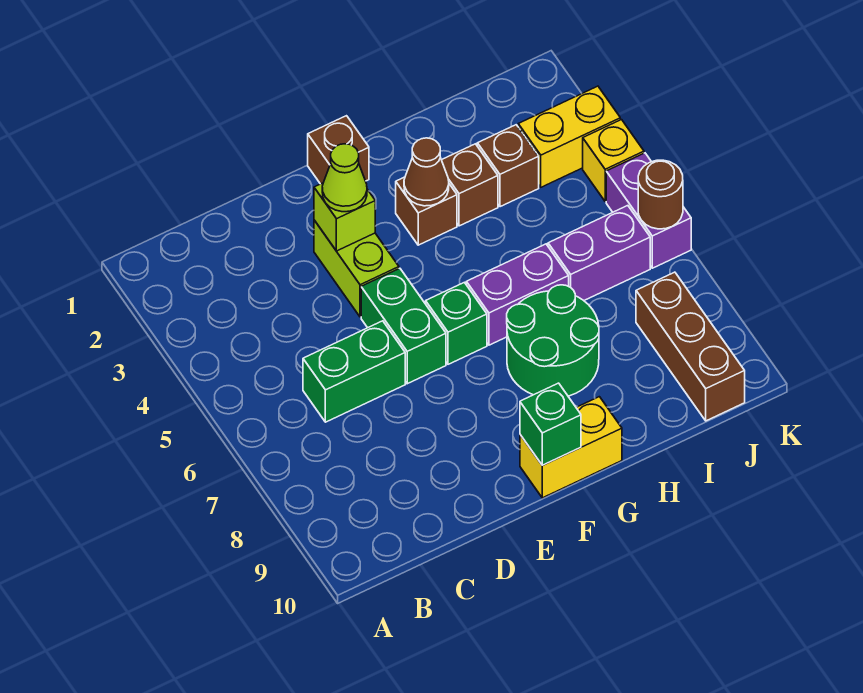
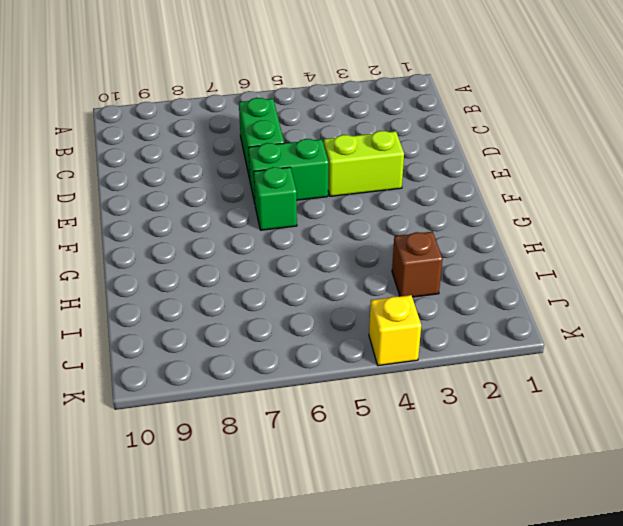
none -> brown 1x1 brick [308,116,369,184]
none -> yellow 1x2 brick [520,397,622,498]
none -> brown 1x1 brick [396,177,457,245]

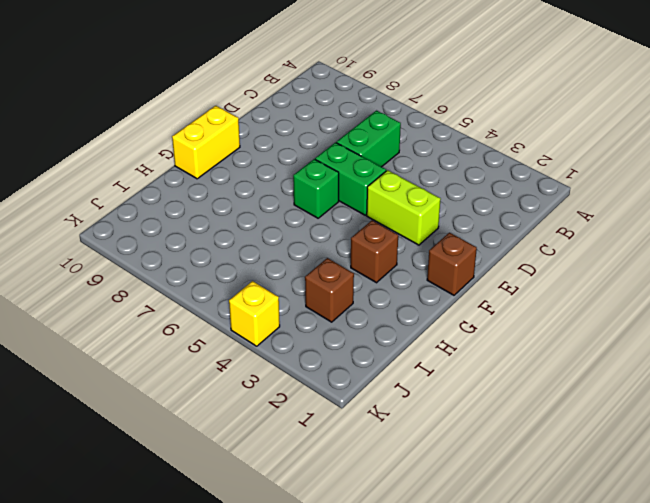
none -> purple 1x2 brick [466,244,569,345]
none -> green 2x2 round brick [507,285,599,396]
none -> brown 1x1 brick [442,144,498,226]

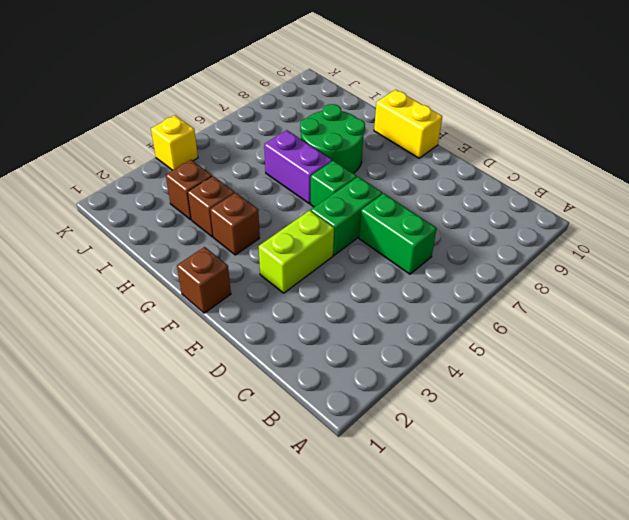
none -> purple 1x2 brick [548,206,650,300]
none -> yellow 1x2 brick [518,86,620,187]
none -> brown 1x3 brick [636,272,745,421]

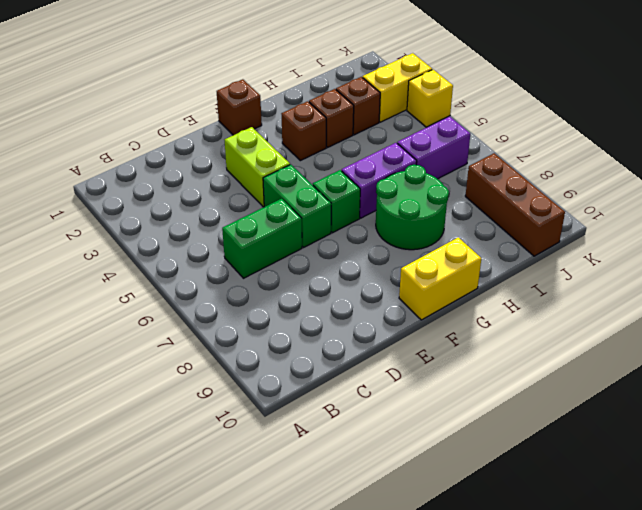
none -> purple 1x2 brick [606,153,691,268]
none -> lime 1x1 brick [314,183,375,251]
none -> green 1x1 brick [520,383,581,465]

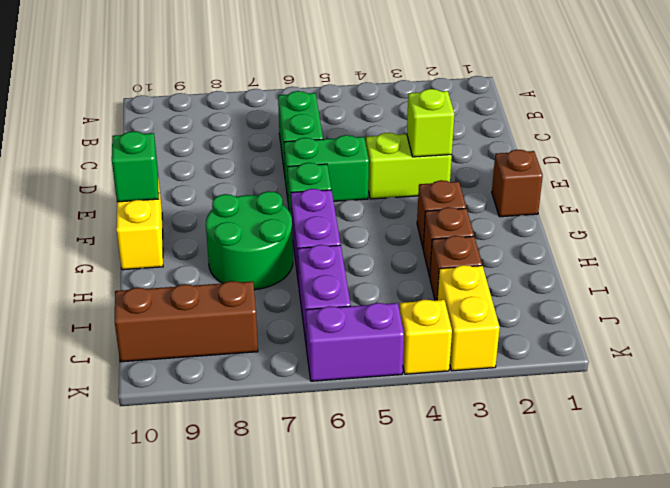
none -> brown 1x1 cone [404,138,449,206]
none -> brown 1x1 round brick [638,160,683,229]
none -> lime 1x1 cone [322,144,367,212]

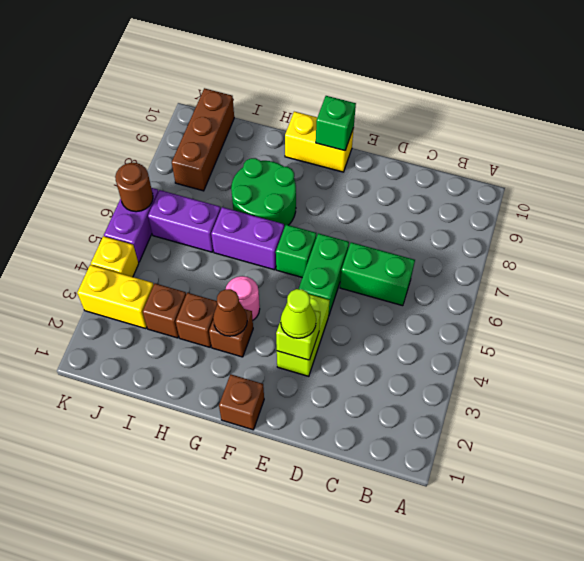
pink 1x1 round brick [226,276,260,320] -> none

